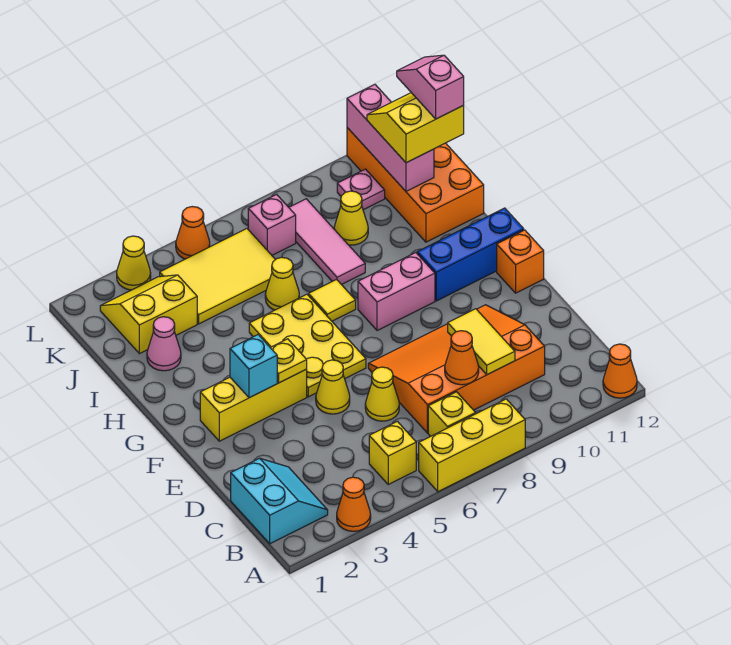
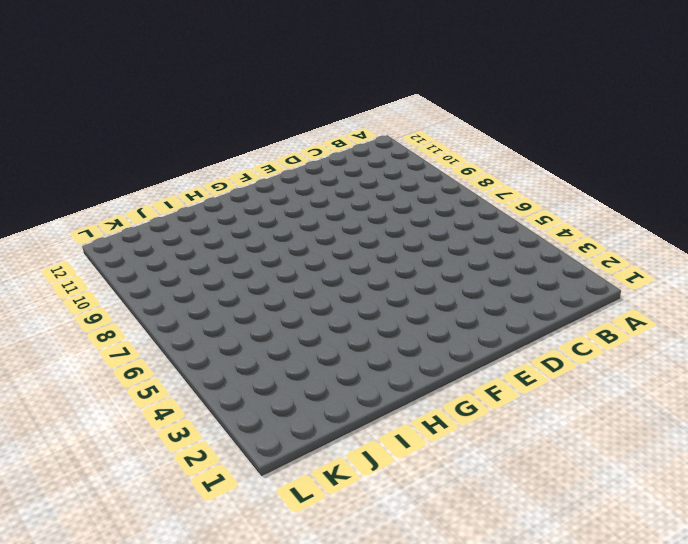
none -> orange 1x1 cone [337,477,371,531]
none -> yellow 1x3 brick [419,399,525,492]
none -> orange 1x1 cone [603,344,637,398]
none -> cyan 2x2 slope [231,458,328,544]

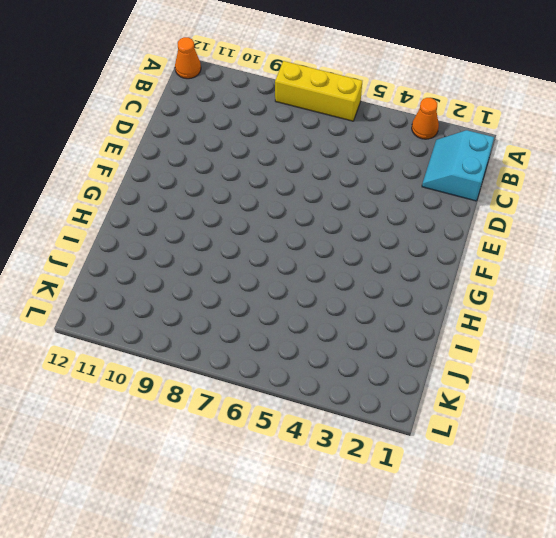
none -> yellow 1x1 brick [369,421,416,484]
none -> yellow 1x1 brick [428,392,476,437]
none -> orange 3x4 slope [368,305,545,433]
none -> yellow 1x1 cone [365,367,399,421]

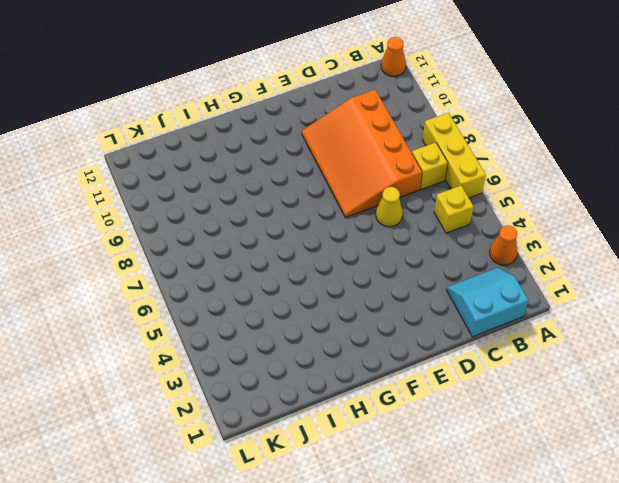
none -> yellow 1x1 cone [316,360,350,414]
none -> yellow 1x3 brick [200,369,307,441]
none -> yellow 2x3 plate [249,294,366,397]
none -> orange 1x1 brick [497,230,544,293]

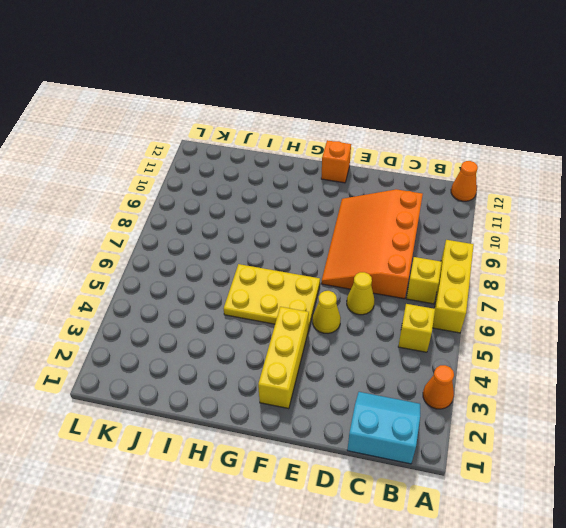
none -> pink 1x2 brick [358,253,435,331]
none -> blue 1x3 brick [417,208,524,301]
none -> yellow 1x1 tile [308,280,356,321]
none -> pink 1x1 cone [147,317,181,371]

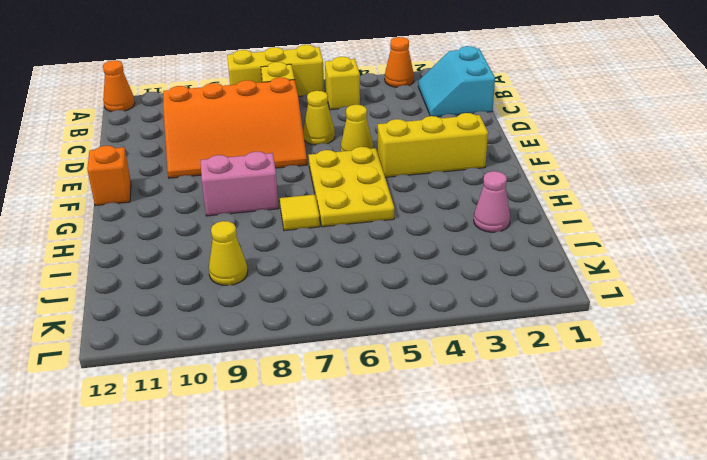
none -> blue 1x3 brick [417,208,524,301]
none -> yellow 1x1 cone [265,257,299,310]
none -> pink 1x3 tile [289,199,365,285]
none -> orange 2x4 brick [347,128,484,242]

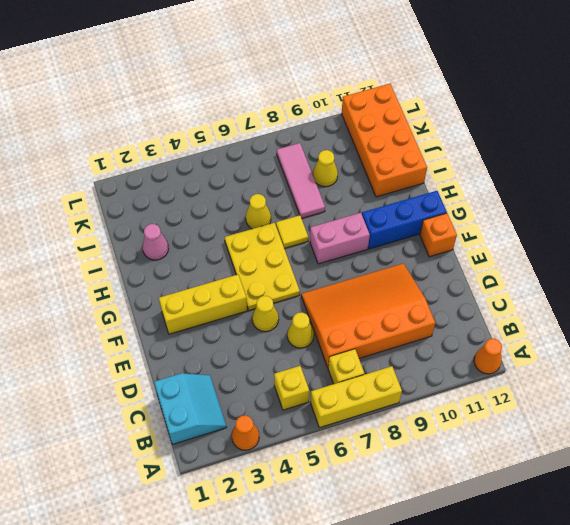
none -> yellow 2x2 slope [100,275,197,354]
none -> yellow 2x3 tile [160,229,275,324]
none -> pink 1x1 brick [248,194,296,255]
none -> pink 1x1 plate [337,169,385,210]

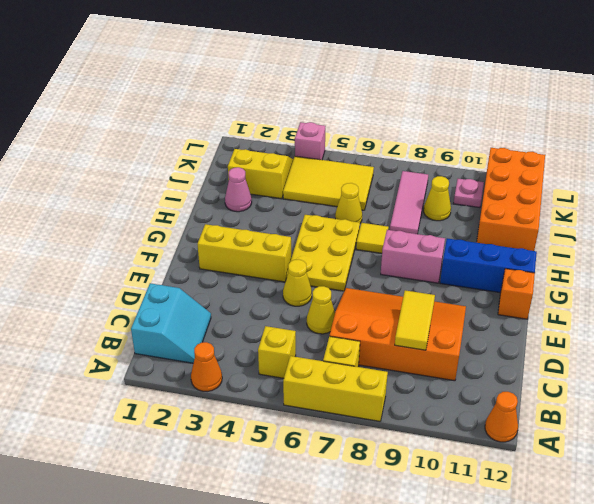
pink 1x1 brick [295,122,326,160] -> pink 1x1 brick moved to [248,194,296,255]
none -> yellow 1x1 cone [117,236,151,290]
none -> orange 1x1 cone [176,207,210,259]
none -> orange 1x1 cone [445,331,479,385]
none -> cyan 1x1 brick [230,335,277,398]

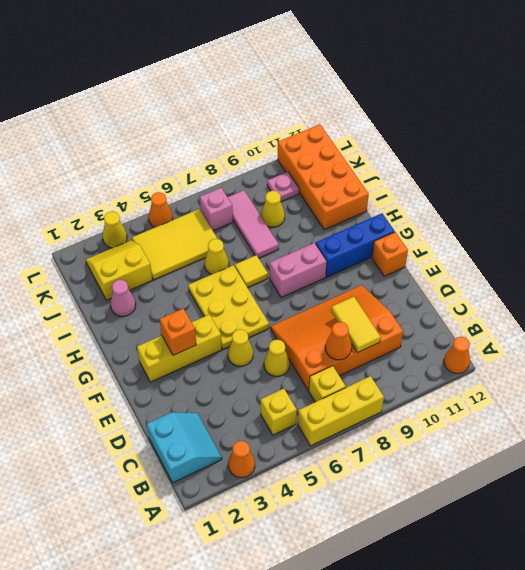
orange 1x1 brick [160,308,196,355] -> cyan 1x1 brick [230,335,277,398]
none -> yellow 1x1 plate [270,339,307,383]
none -> pink 1x3 brick [347,85,434,191]
none -> yellow 2x2 slope [367,93,464,163]
none -> pink 1x2 slope [397,55,464,119]

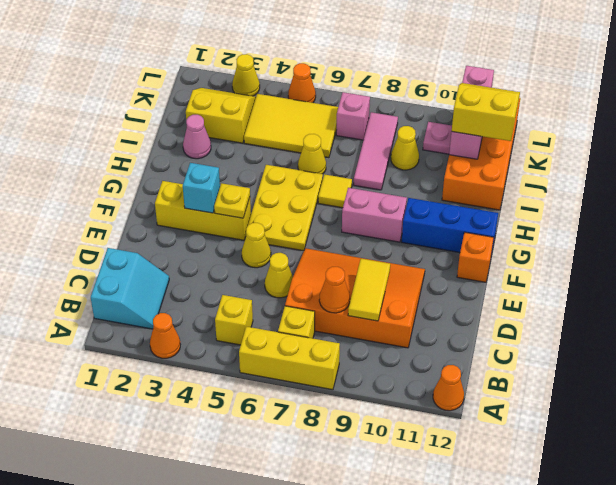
none -> pink 1x2 slope [397,55,464,119]

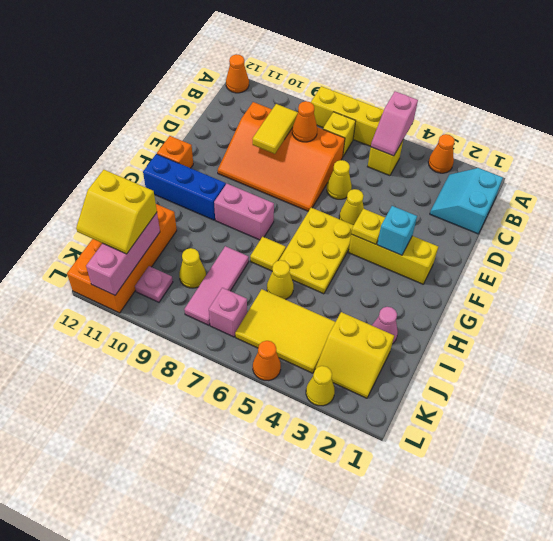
pink 1x2 slope [371,91,418,156] -> pink 1x2 slope moved to [397,55,464,119]

